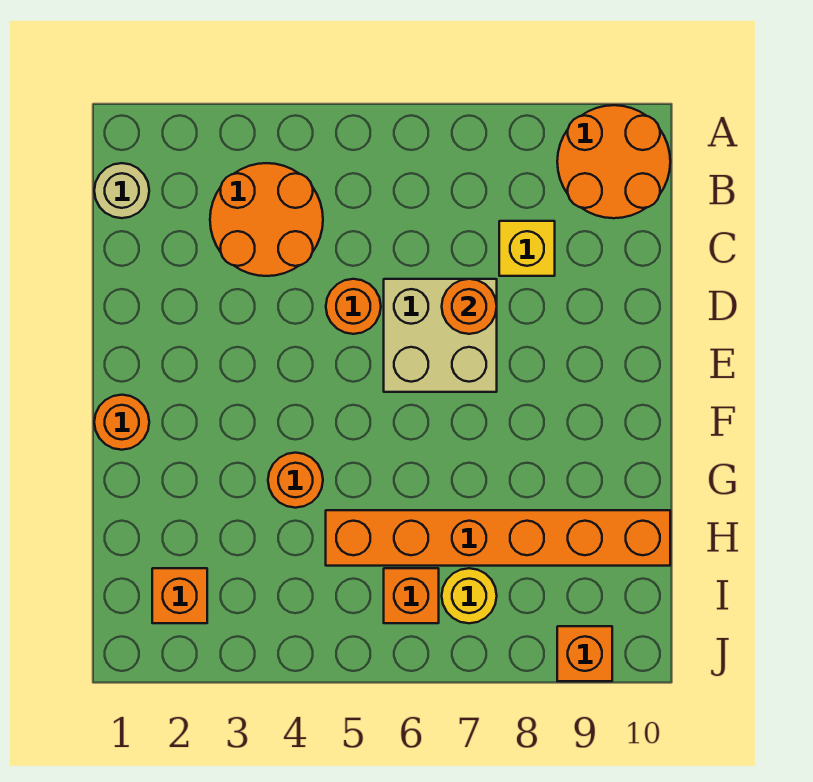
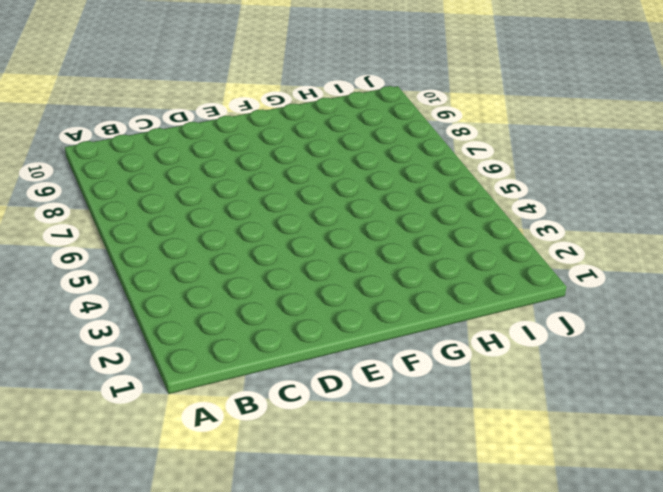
none -> orange 2x2 round brick [557,105,670,218]
none -> tan 1x1 round brick [94,163,149,218]
none -> orange 2x2 round brick [210,163,323,276]

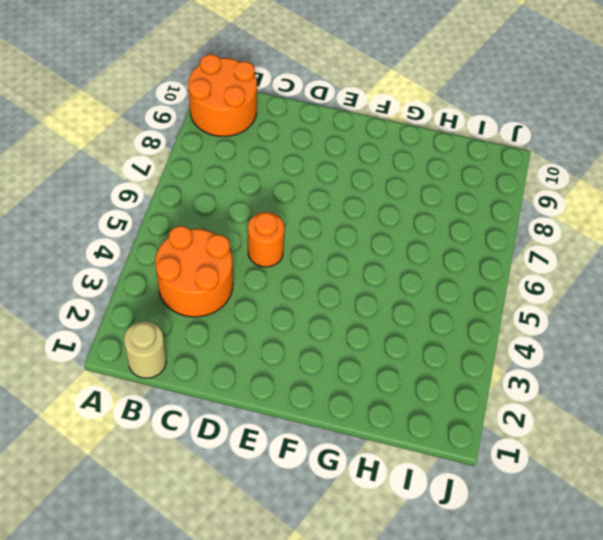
none -> yellow 1x1 brick [499,221,555,276]
none -> tan 2x2 brick [384,279,497,392]
none -> orange 1x1 round brick [94,395,149,450]

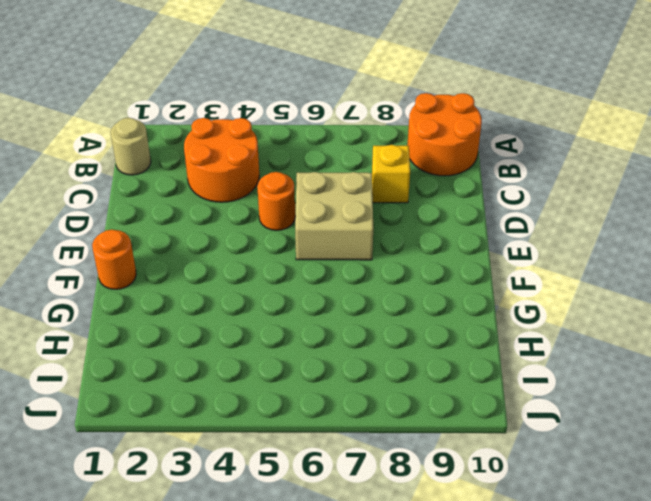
none -> orange 1x1 round brick [268,453,323,508]
none -> orange 1x6 brick [326,510,670,566]
none -> orange 1x1 brick [152,568,207,623]

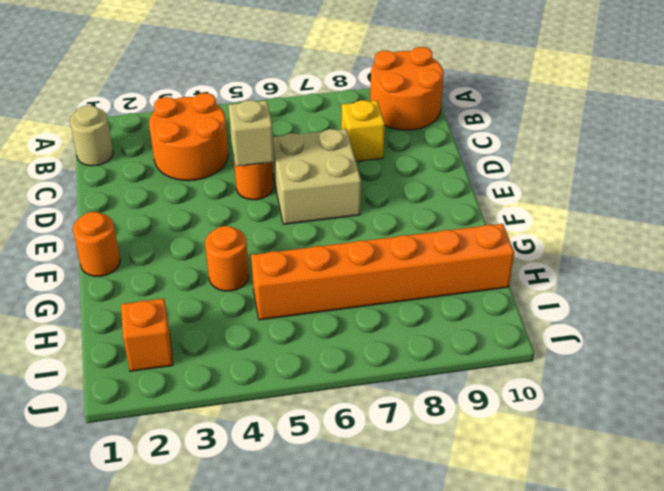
tan 1x1 brick [229,100,274,166] -> none
none -> orange 1x1 brick [384,568,439,623]
none -> yellow 1x1 round brick [442,568,497,623]
none -> orange 1x1 brick [557,626,612,681]

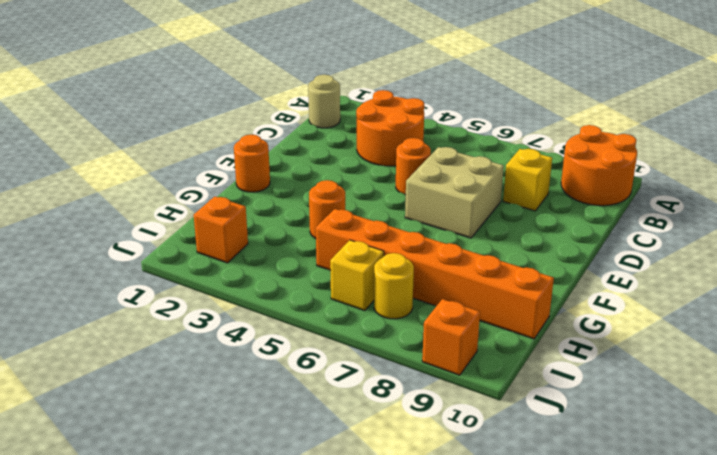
yellow 1x1 brick [330,240,384,311] -> orange 1x1 brick [384,568,439,623]
none -> orange 1x1 round brick [442,279,497,334]

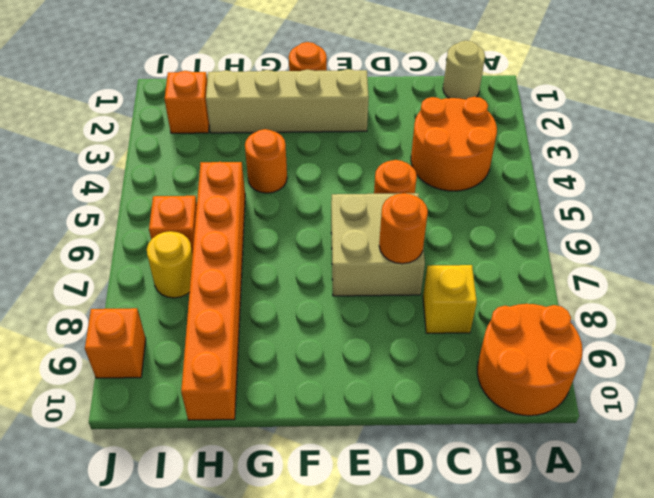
tan 1x4 brick [206,69,369,133] -> none

